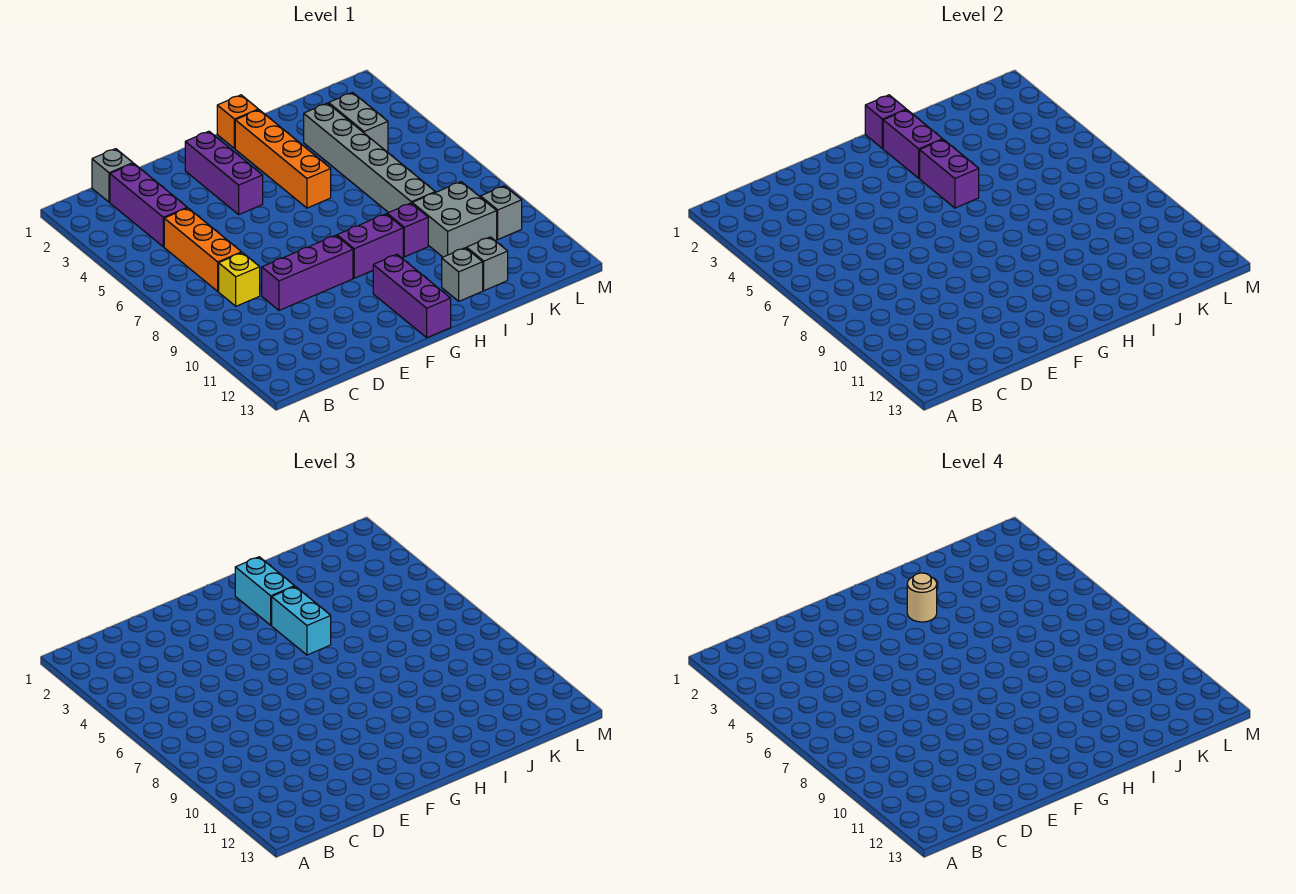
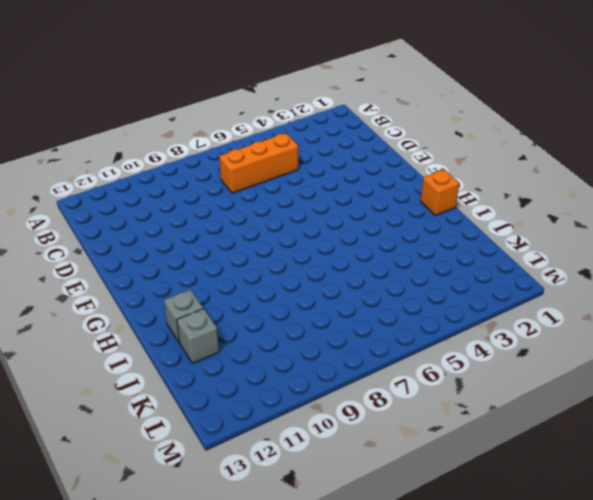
none -> grey 1x1 brick [92,149,133,202]
none -> purple 1x3 brick [110,163,187,247]
none -> yellow 1x1 brick [219,253,260,306]

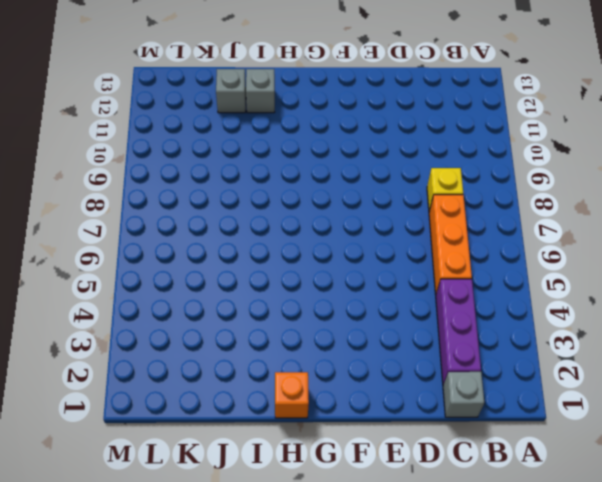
none -> purple 1x3 brick [262,235,353,310]
none -> purple 1x3 brick [185,131,263,214]
none -> purple 1x2 brick [337,214,403,278]

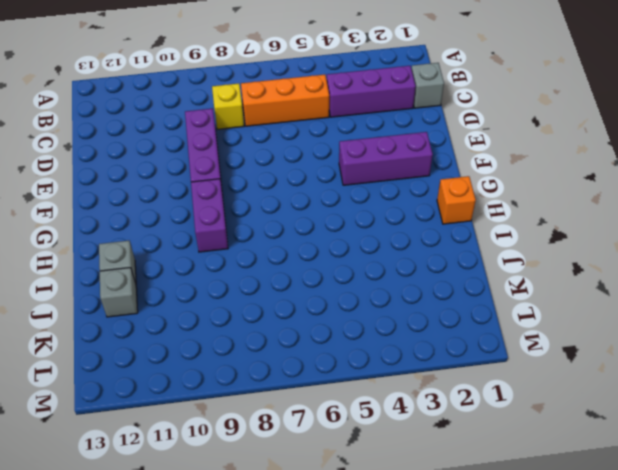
none -> purple 1x3 brick [373,254,451,338]
none -> orange 1x4 brick [235,110,331,208]
none -> purple 1x1 brick [387,203,428,257]

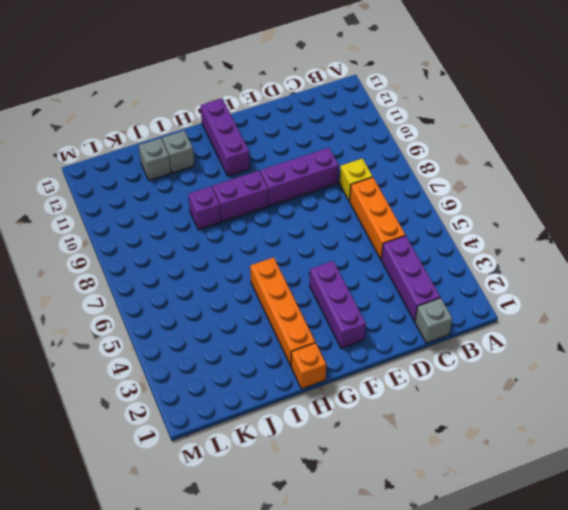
none -> grey 1x6 brick [304,103,435,213]
none -> grey 2x2 brick [412,182,497,257]
none -> grey 1x2 brick [329,93,388,152]

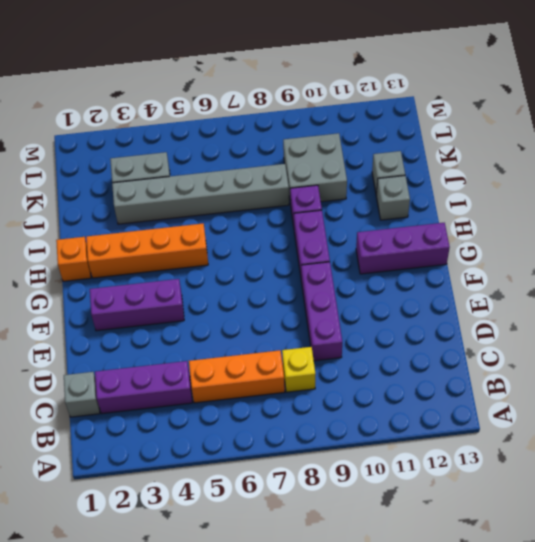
none -> grey 1x1 brick [481,186,522,239]
none -> purple 1x1 brick [865,95,906,149]
none -> purple 1x2 brick [883,110,943,178]

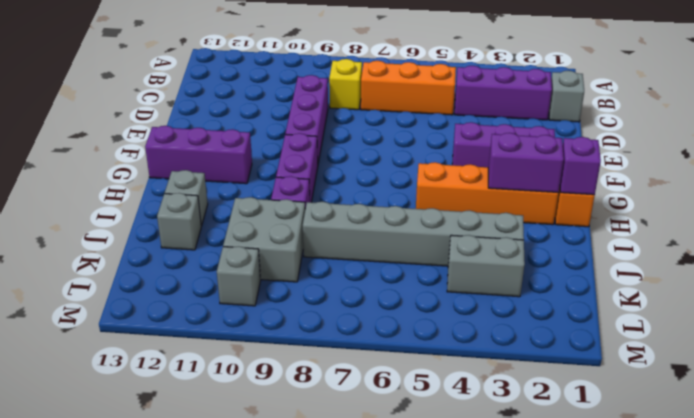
none -> purple 1x2 brick [920,140,979,208]
none -> cyan 1x2 brick [235,557,295,625]
none -> cyan 1x2 brick [272,587,331,655]

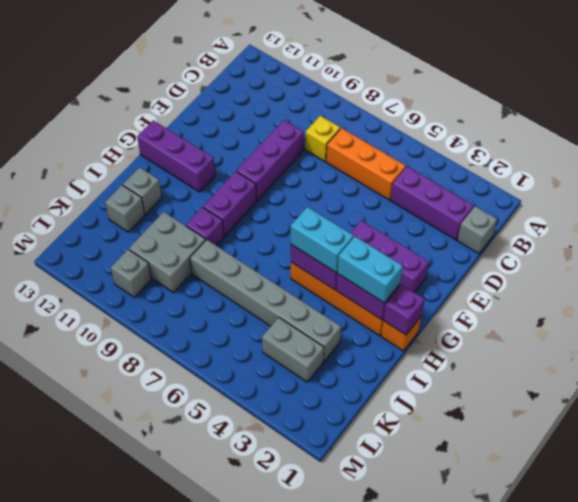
none -> tan 1x1 round brick [907,573,937,622]

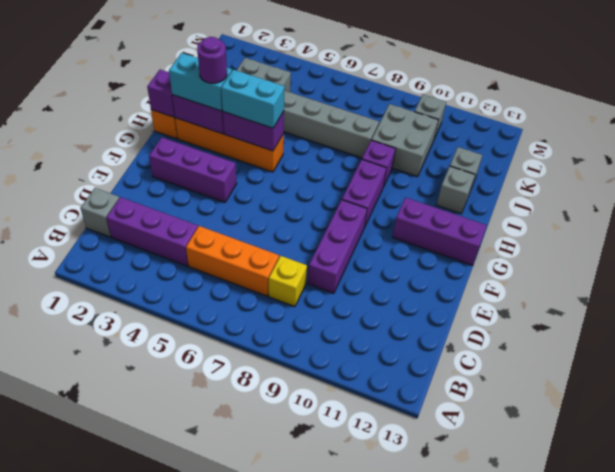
purple 1x1 round brick [197,37,227,83] -> tan 1x1 round brick [907,573,937,622]

